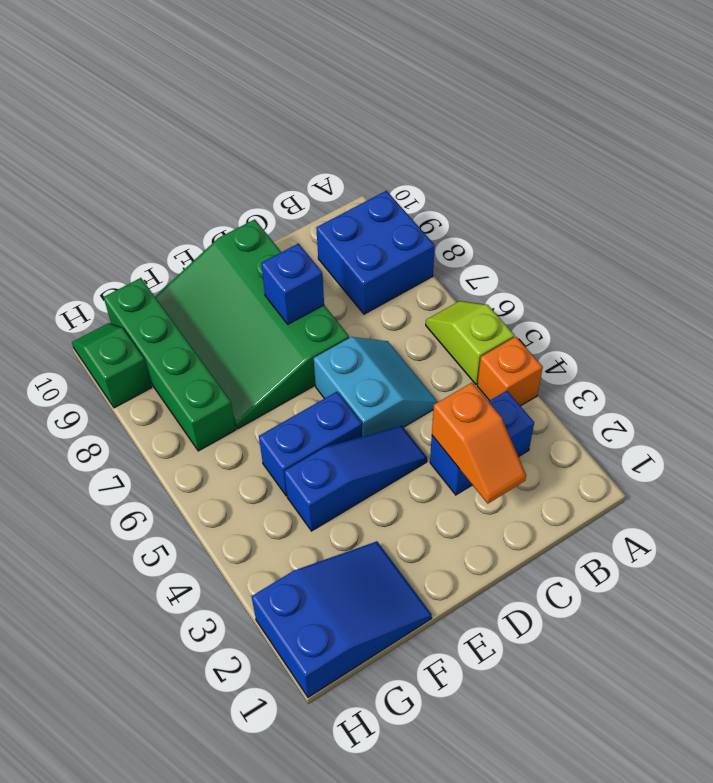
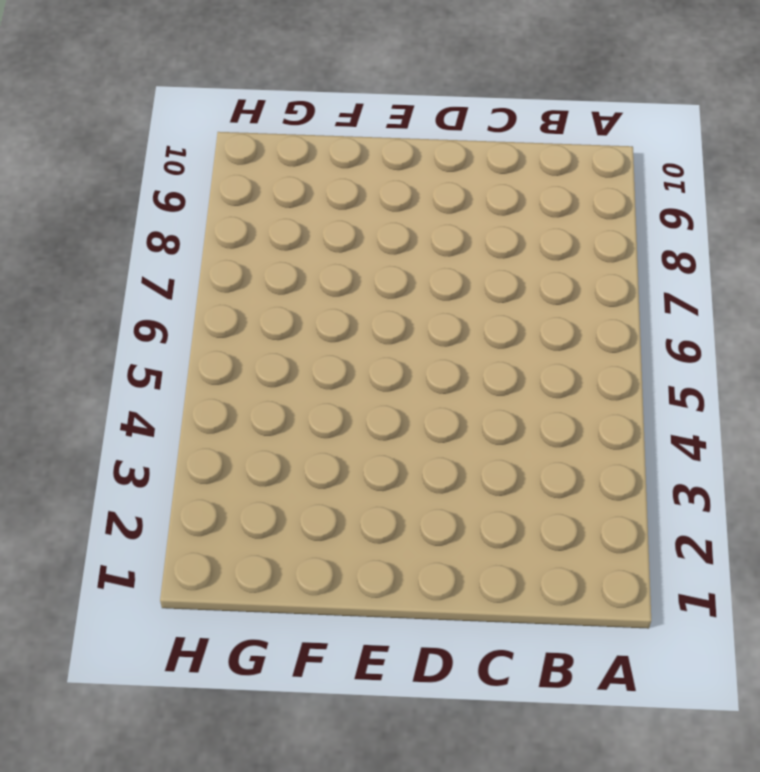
none -> orange 1x1 brick [477,337,543,406]
none -> lime 1x2 slope [426,301,515,384]
none -> blue 2x2 brick [316,191,435,314]

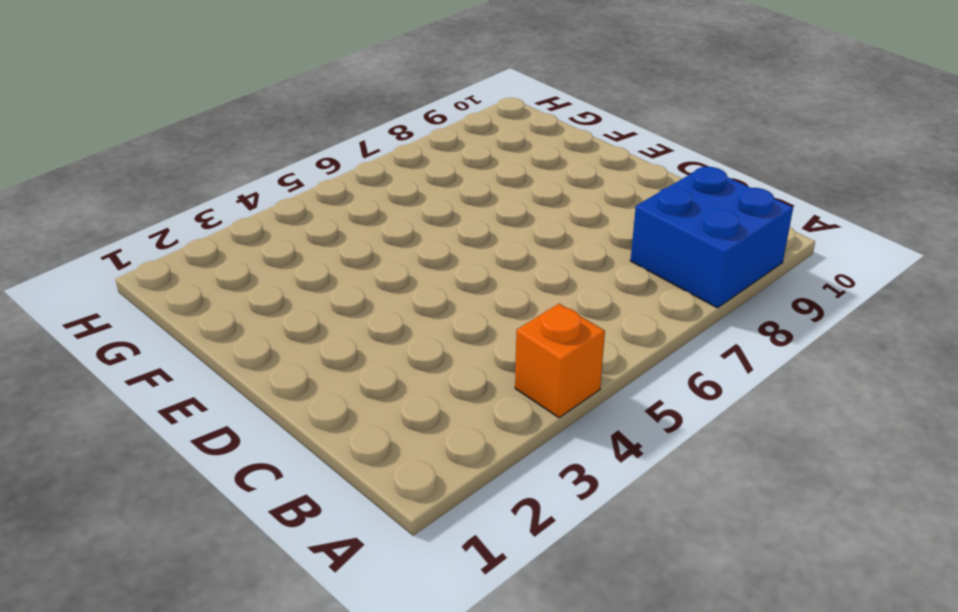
none -> lime 1x2 slope [426,301,515,384]
none -> blue 1x2 brick [430,391,534,495]
none -> cyan 2x2 slope [314,337,438,437]

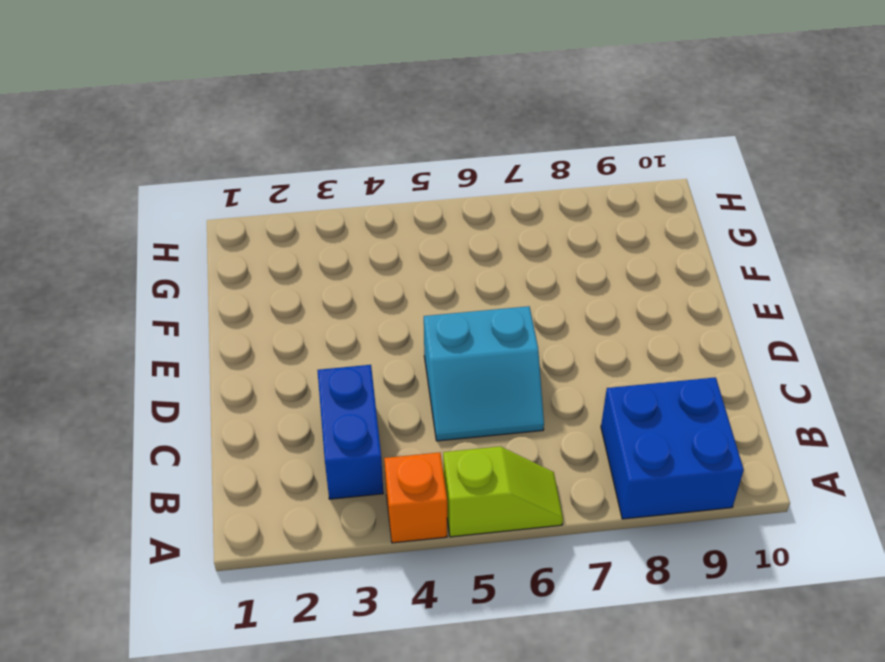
none -> blue 1x3 slope [284,426,427,531]
none -> green 3x4 slope [155,219,349,429]
none -> blue 1x2 brick [259,392,362,496]

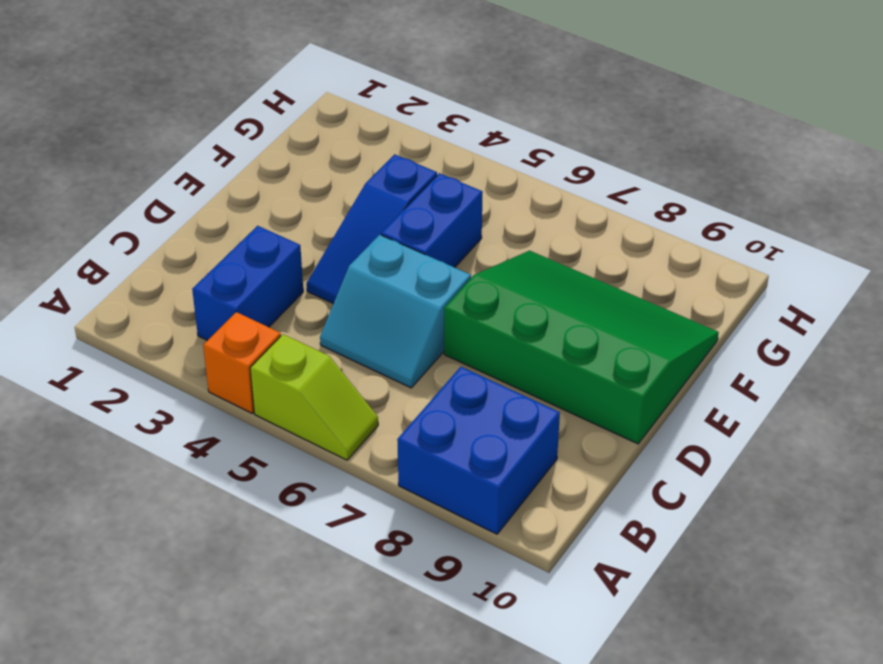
none -> blue 2x3 slope [251,541,432,697]
none -> green 1x4 brick [104,278,236,451]
none -> green 1x2 slope [72,323,152,408]

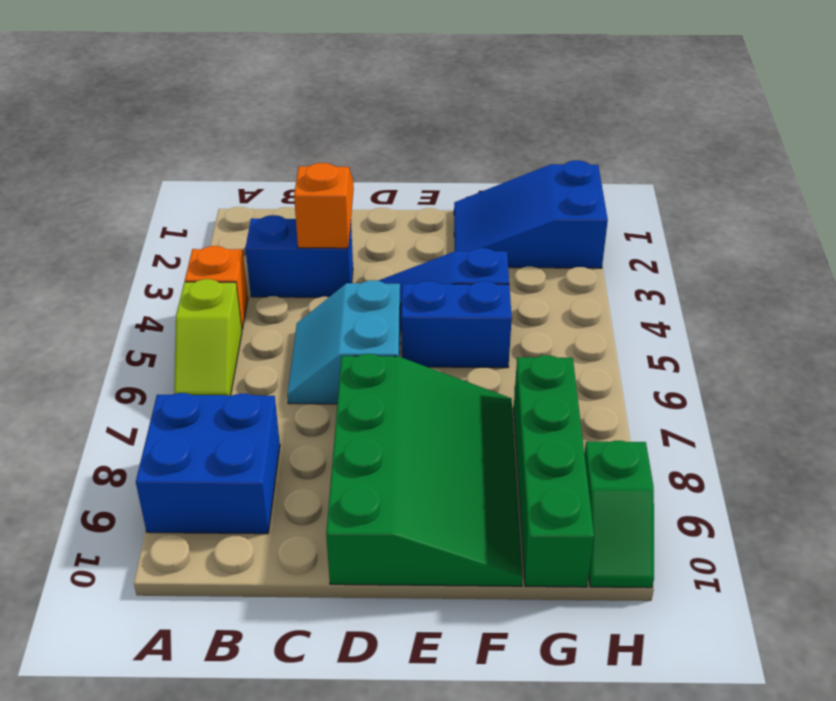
none -> blue 1x1 brick [261,243,324,324]

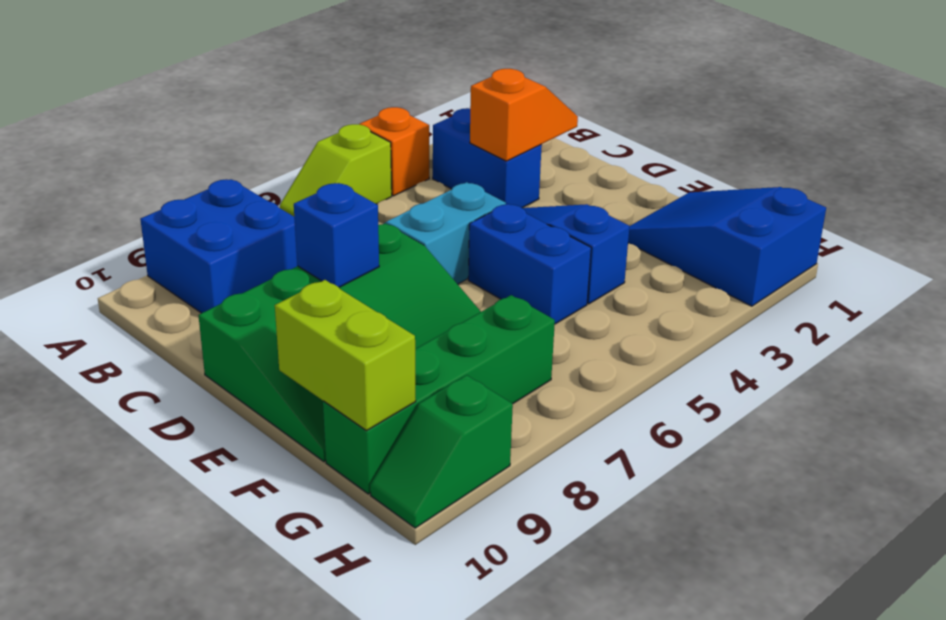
lime 1x2 brick [275,280,416,431] -> none

